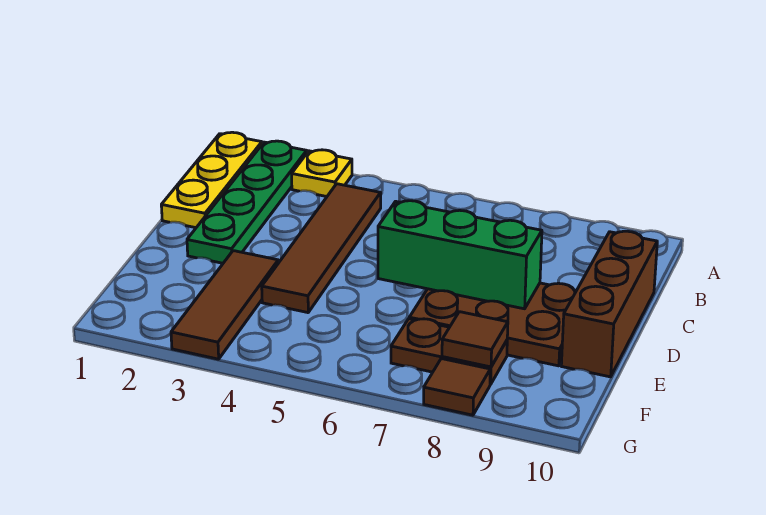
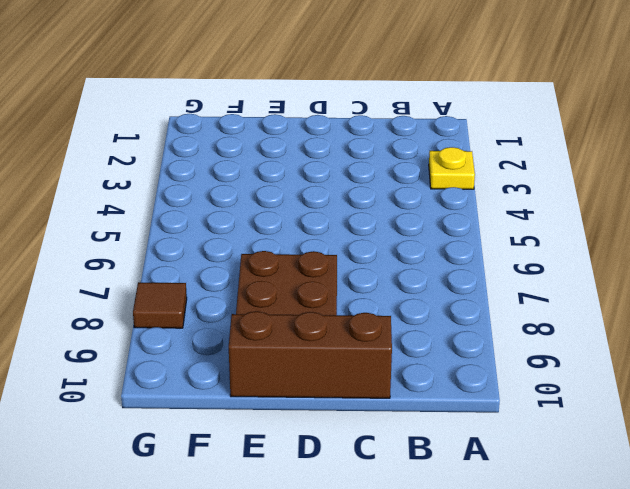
none -> yellow 1x3 plate [161,132,262,228]
none -> green 1x4 plate [187,141,307,263]

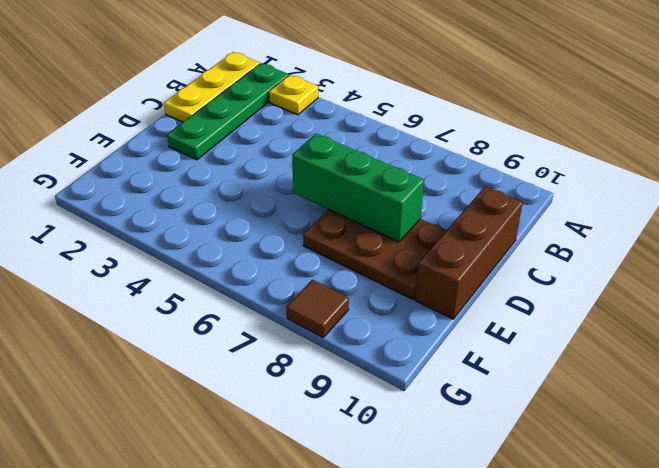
none -> brown 1x4 tile [262,184,381,313]
none -> brown 1x3 tile [171,251,278,359]

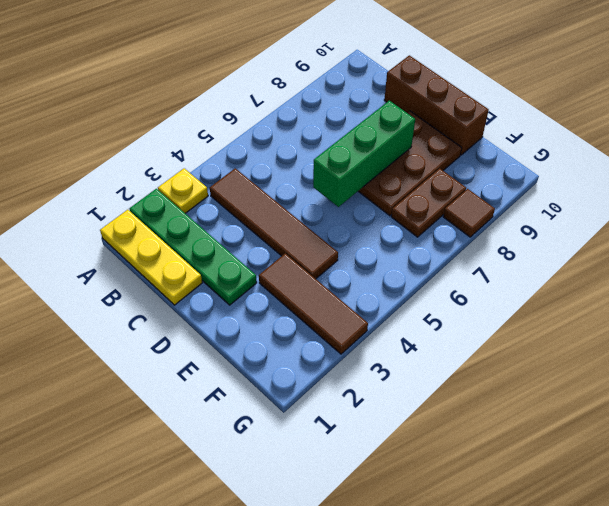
none -> brown 1x1 tile [442,312,508,367]

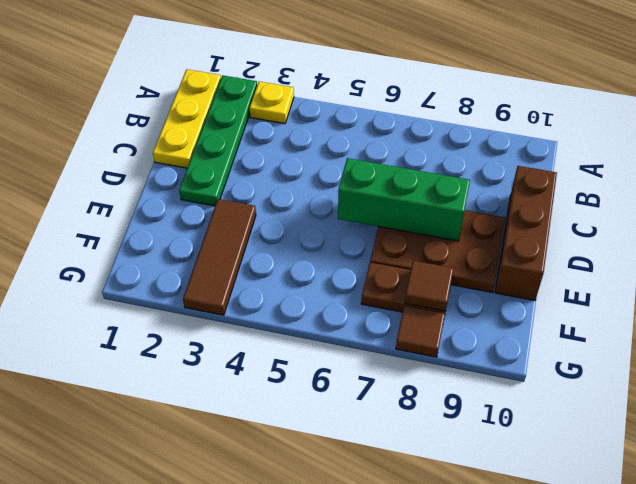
none -> brown 1x4 tile [262,184,381,313]

